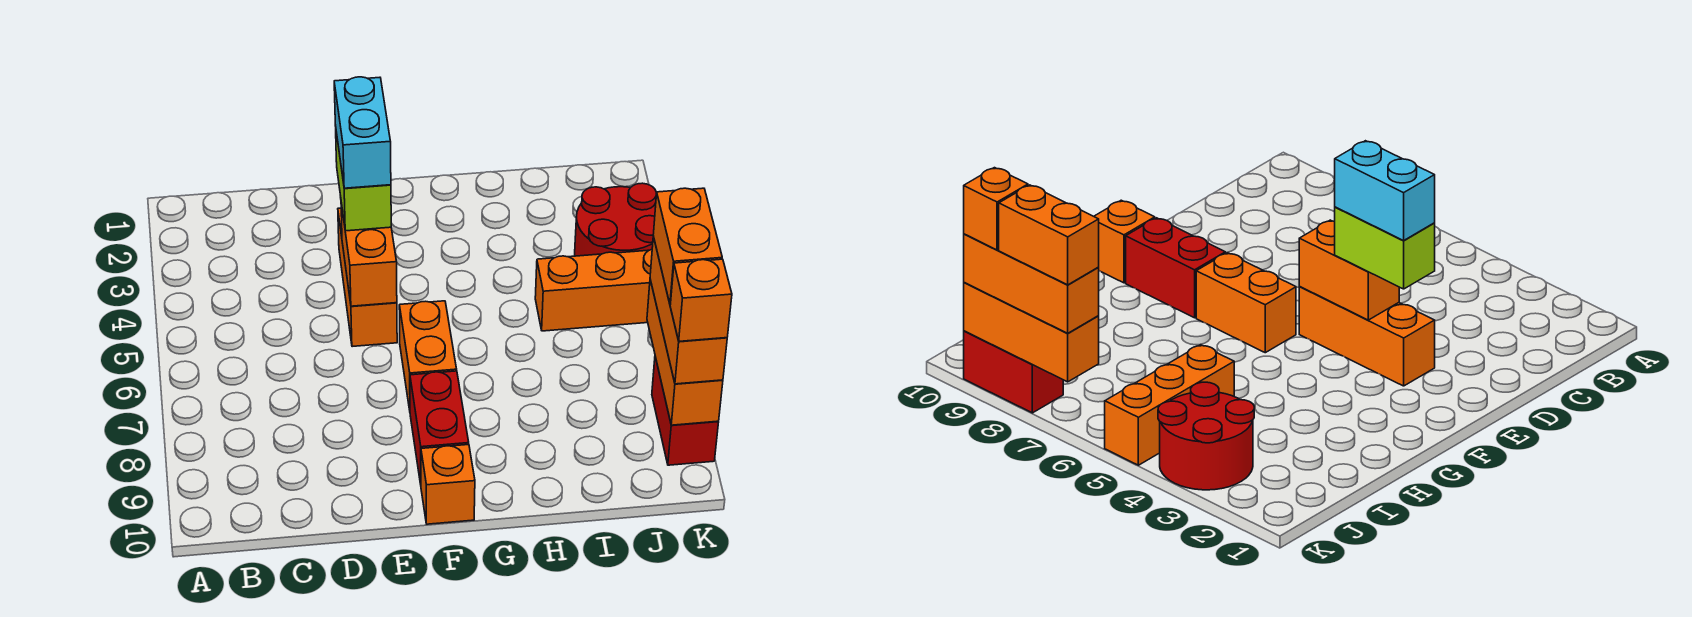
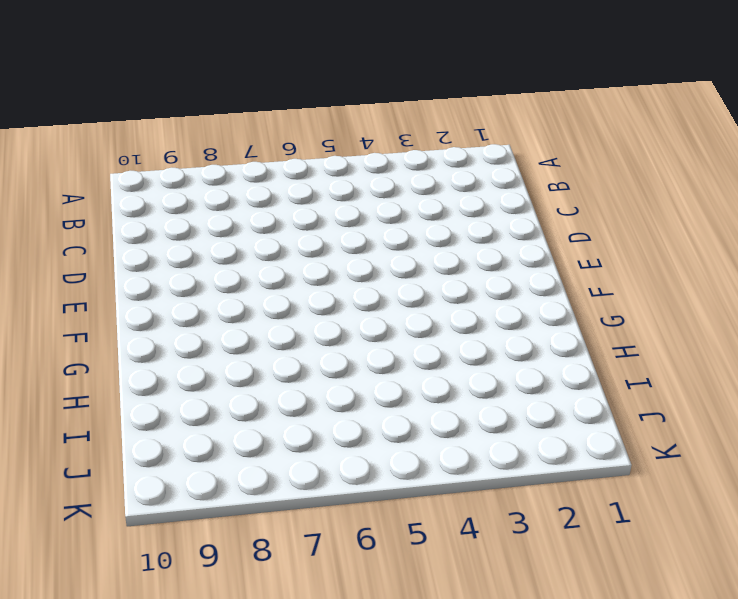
none -> orange 1x3 brick [338,208,397,347]
none -> orange 1x2 brick [399,301,457,410]
none -> red 1x2 brick [410,371,469,484]

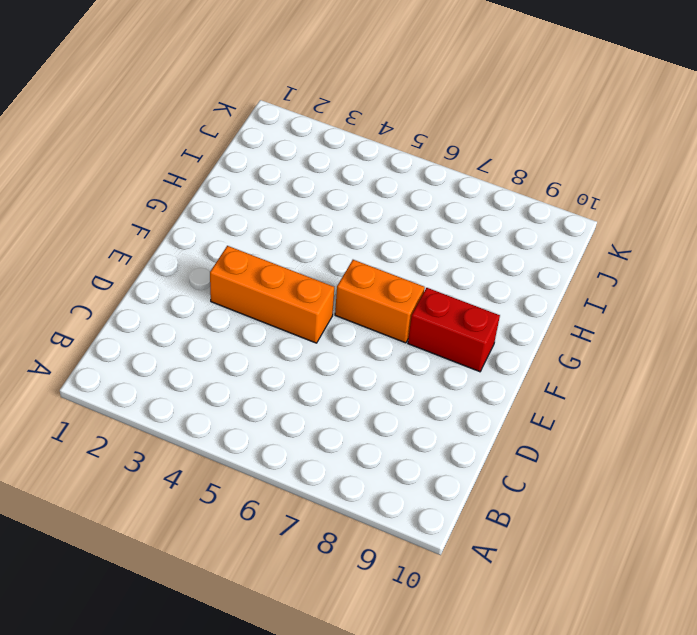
none -> orange 1x1 brick [421,445,475,524]
none -> orange 1x3 brick [535,250,652,331]
none -> red 2x2 round brick [575,183,656,256]

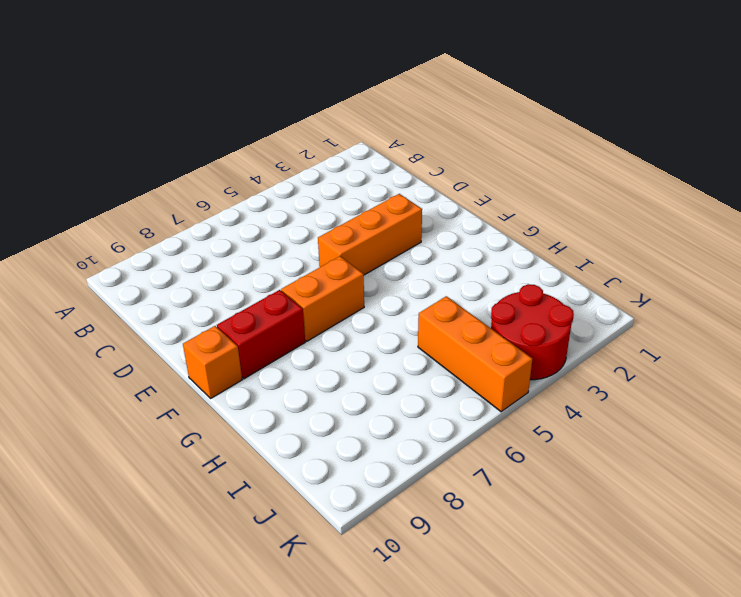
none -> red 1x2 brick [652,357,719,465]
none -> orange 1x2 brick [341,203,397,306]
none -> orange 1x3 brick [647,280,723,425]

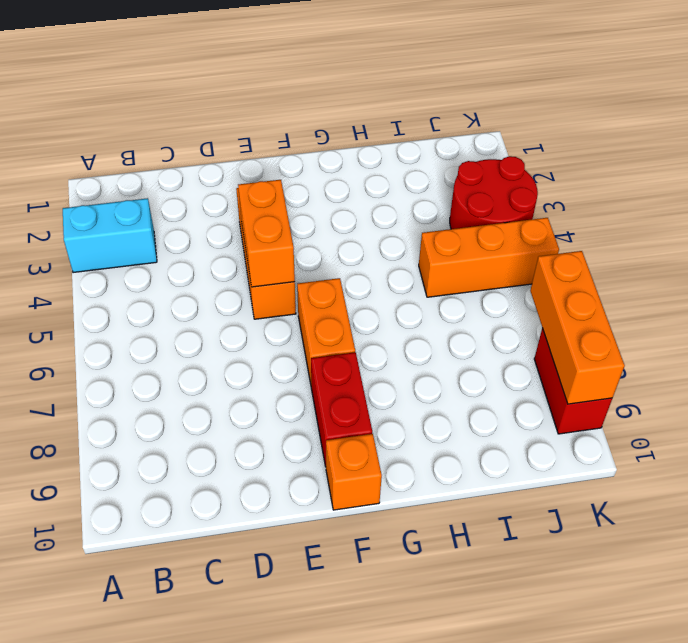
cyan 1x2 brick [63,198,157,273] -> cyan 1x2 brick turned to [334,77,391,188]
none -> lime 1x2 brick [335,125,391,231]
none -> orange 1x3 brick [650,237,727,384]
none -> orange 1x2 brick [653,188,722,305]

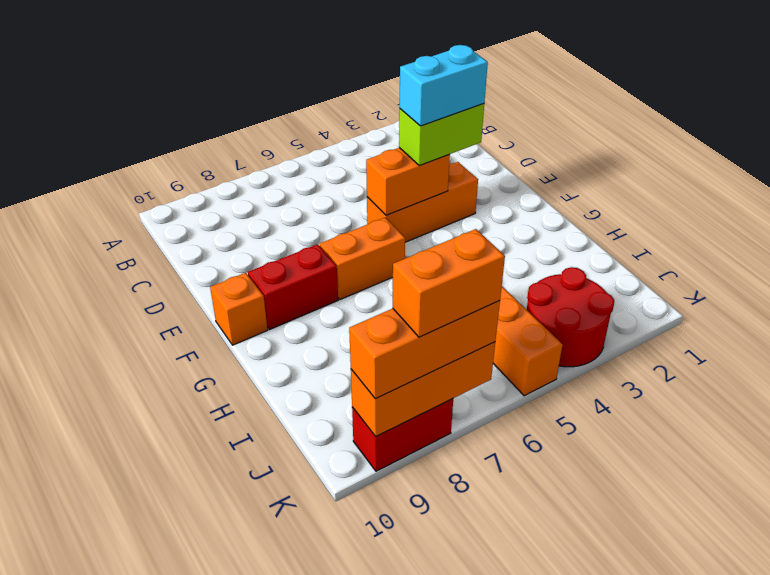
none -> orange 1x1 brick [670,259,732,341]

